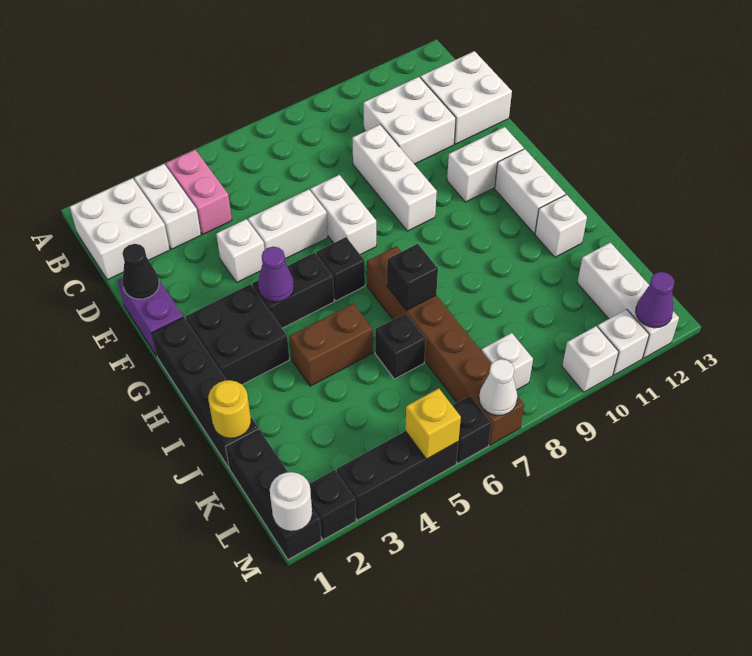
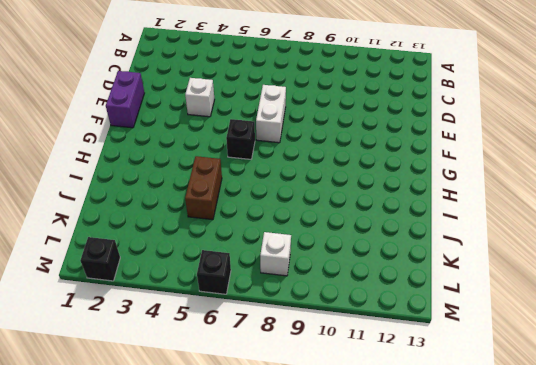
brown 1x2 brick [185,156,222,220] -> brown 1x2 brick turned to [290,303,373,386]
none -> white 2x2 brick [70,178,170,280]
none -> white 1x2 brick [134,164,201,249]
none -> pink 1x2 brick [166,150,232,234]
none -> white 2x2 brick [364,77,456,164]

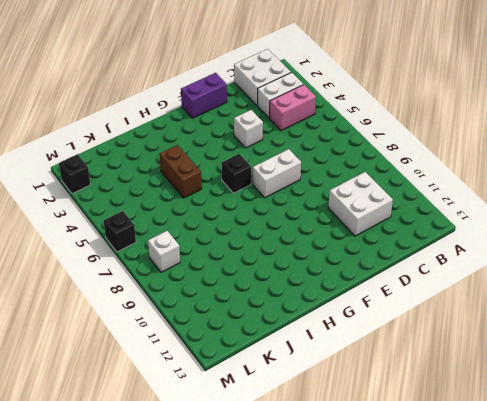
none -> white 2x2 brick [420,51,512,144]
none -> white 1x3 brick [352,125,437,231]
none -> white 1x2 brick [248,189,328,259]
none -> white 1x2 brick [447,127,524,202]

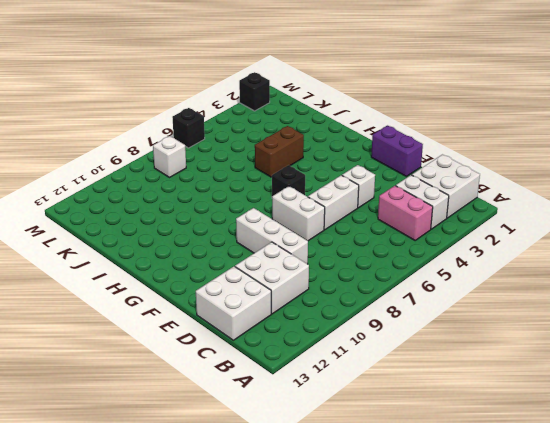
none -> white 1x2 brick [447,127,524,202]
none -> black 1x4 brick [152,317,258,468]
none -> black 2x2 brick [186,284,289,385]
none -> black 1x2 brick [252,253,334,328]

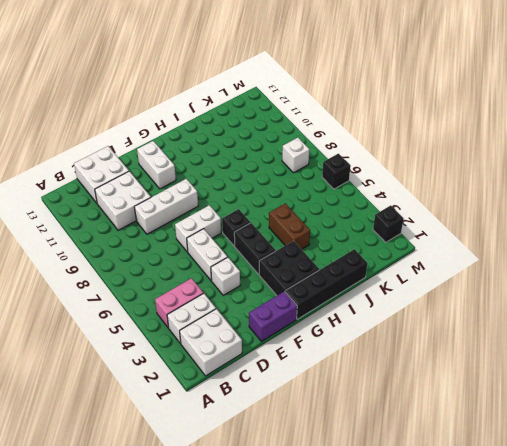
none -> white 1x2 brick [495,149,565,234]
none -> brown 1x6 brick [367,246,524,445]
none -> white 1x1 brick [535,195,587,257]
none -> black 1x1 brick [375,313,426,379]

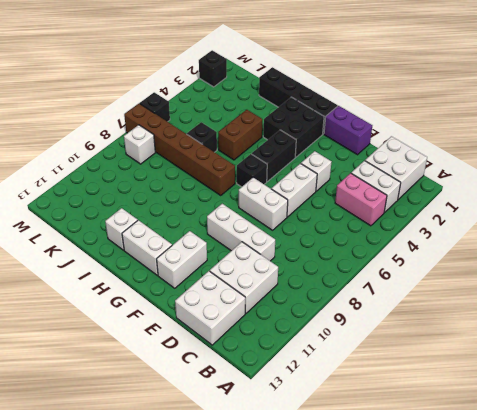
none -> black 1x3 brick [225,429,321,560]
none -> white 1x3 brick [577,242,679,358]
none -> black 1x3 brick [337,431,458,520]
none -> white 1x1 brick [562,326,619,392]

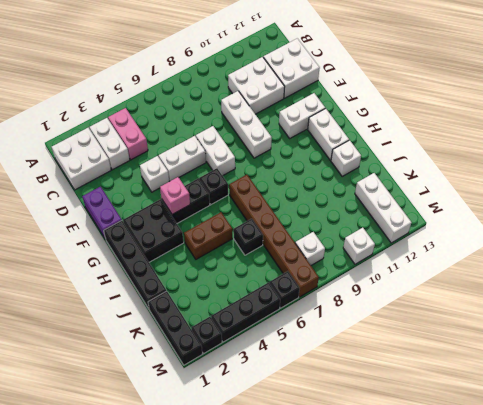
pink 1x1 brick [160,177,190,214] -> purple 1x1 cone [258,247,294,302]
none -> white 1x1 brick [598,309,649,375]
none -> black 1x1 cone [122,244,159,299]
none -> black 1x1 brick [387,244,438,310]
none -> yellow 1x1 round brick [208,380,251,438]

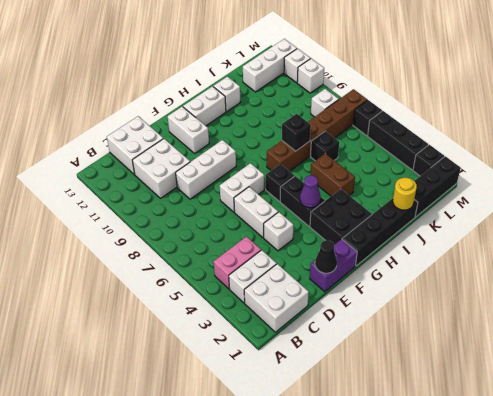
none -> white 1x1 round brick [270,472,312,531]
none -> yellow 1x1 brick [405,388,461,459]
none -> white 1x1 cone [479,359,518,415]
none -> purple 1x1 cone [636,272,674,328]

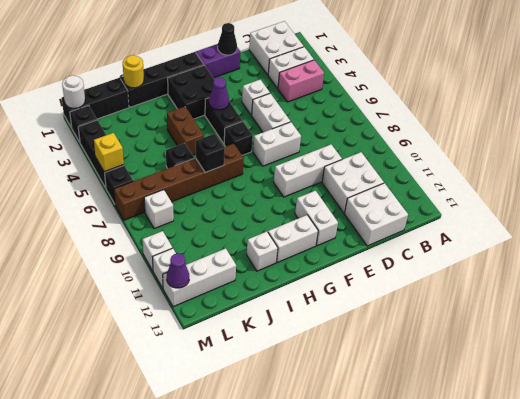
none -> white 1x1 cone [479,359,518,415]

